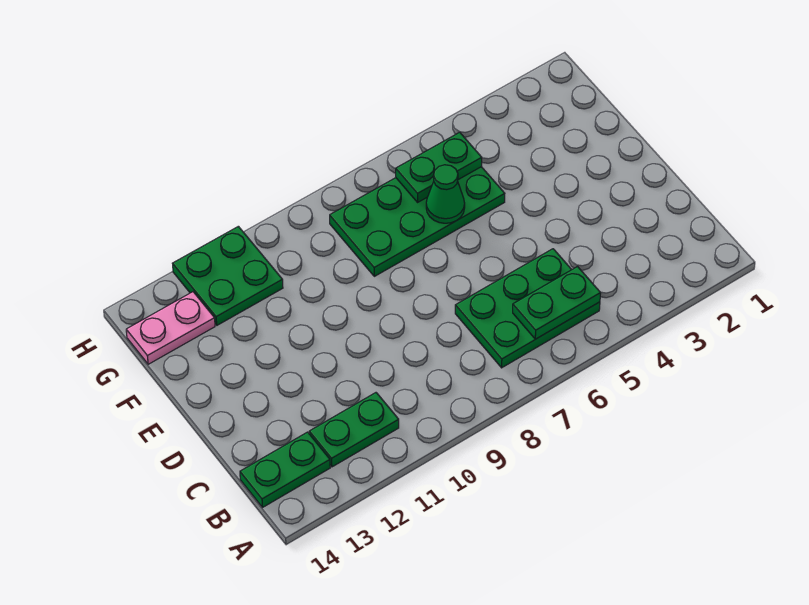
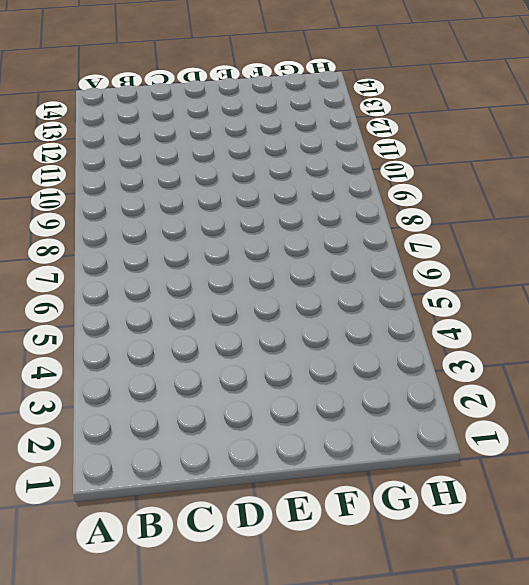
none -> green 2x3 plate [455,249,600,368]
none -> green 1x2 plate [309,393,399,467]

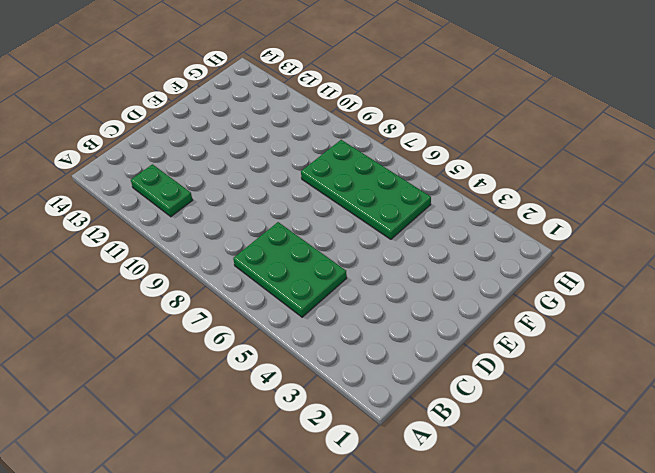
none -> green 1x2 plate [240,432,330,507]
none -> green 2x2 plate [173,226,283,325]

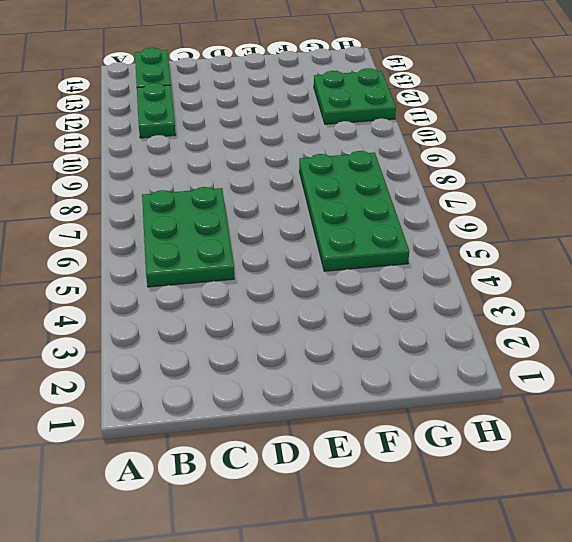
none -> pink 1x2 plate [126,292,215,364]
none -> green 1x2 plate [513,267,601,339]

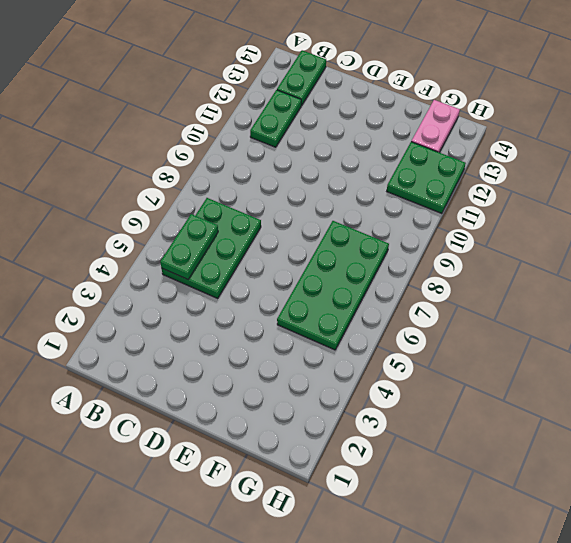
none -> green 1x1 cone [426,165,465,223]
none -> green 1x2 plate [396,132,482,202]

